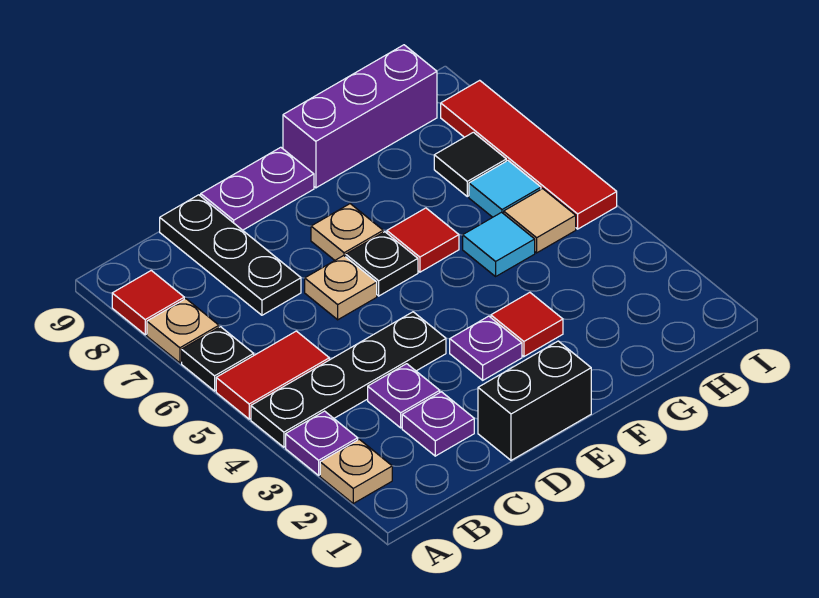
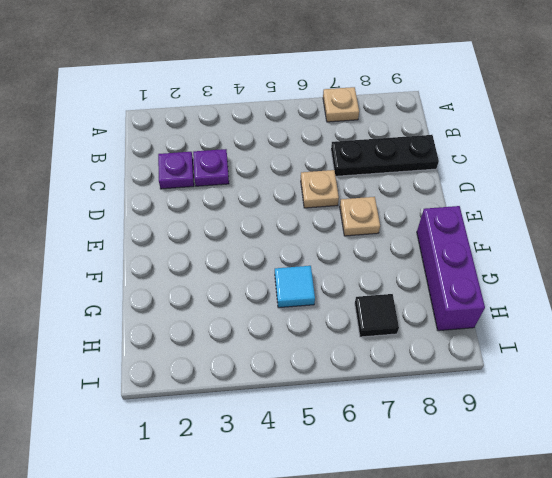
none -> tan 1x1 plate [320,439,392,503]
none -> purple 1x1 plate [286,411,358,475]
none -> black 1x4 plate [251,312,446,447]

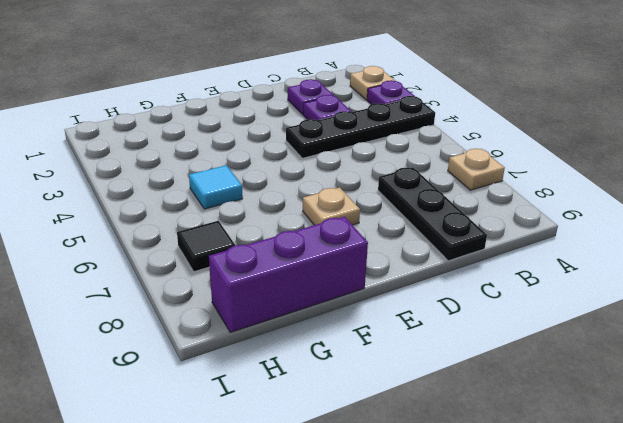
none -> red 1x2 tile [216,331,329,419]
none -> black 1x1 plate [182,327,254,391]
none -> red 1x1 tile [112,271,184,335]

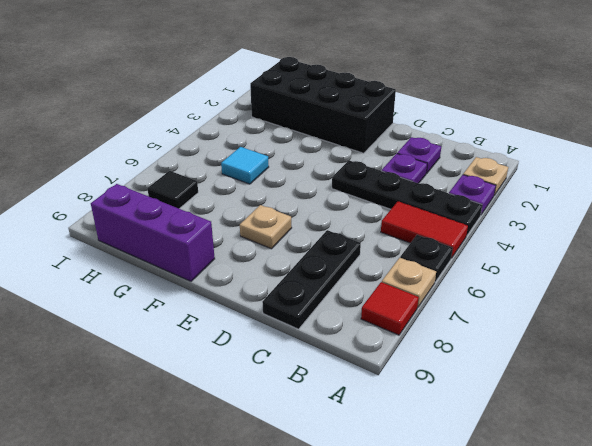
black 2x4 brick [250,57,396,153] -> black 1x2 brick [478,341,591,460]
none -> tan 1x1 plate [305,256,377,320]
none -> purple 1x2 plate [201,147,314,230]
none -> purple 1x1 plate [450,316,522,380]

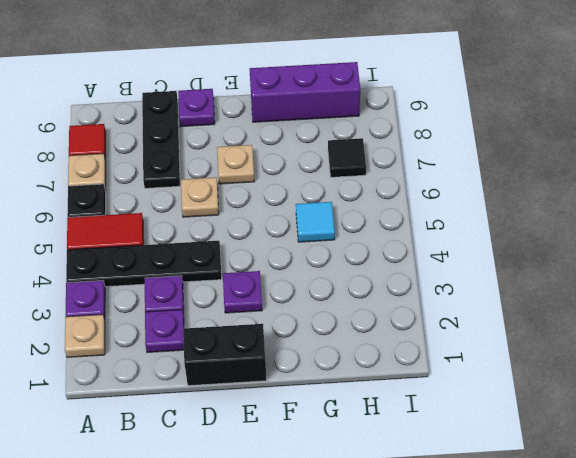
purple 1x1 plate [178,89,215,127] -> purple 1x2 plate [201,147,314,230]
none -> black 1x1 plate [346,232,418,296]
none -> red 1x1 tile [491,293,563,357]
none -> red 1x1 tile [387,208,459,272]

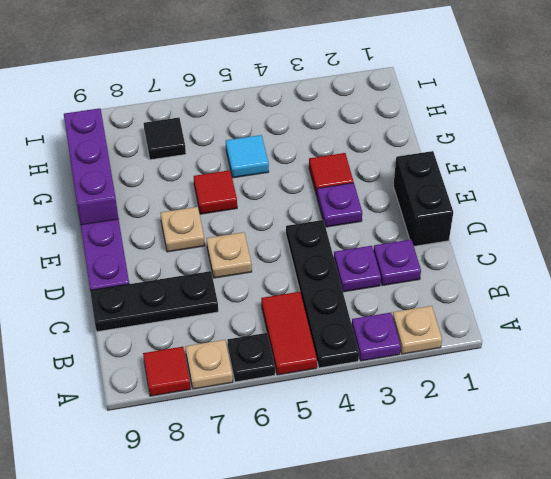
none -> black 1x1 plate [346,232,418,296]
none -> tan 1x1 tile [504,189,576,253]
none -> cyan 1x1 tile [469,161,541,217]

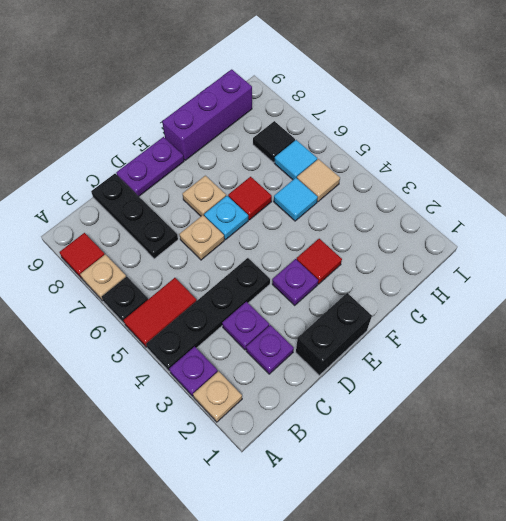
cyan 1x1 plate [204,196,248,240] -> black 1x1 plate [346,232,418,296]
none -> red 1x4 tile [441,80,617,229]

